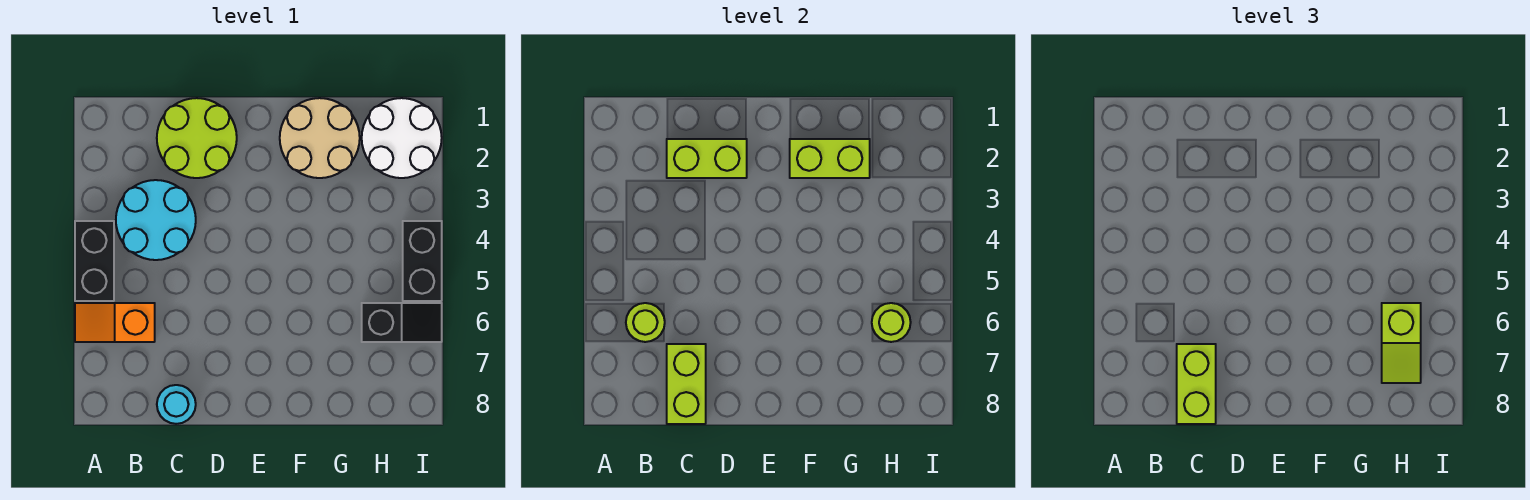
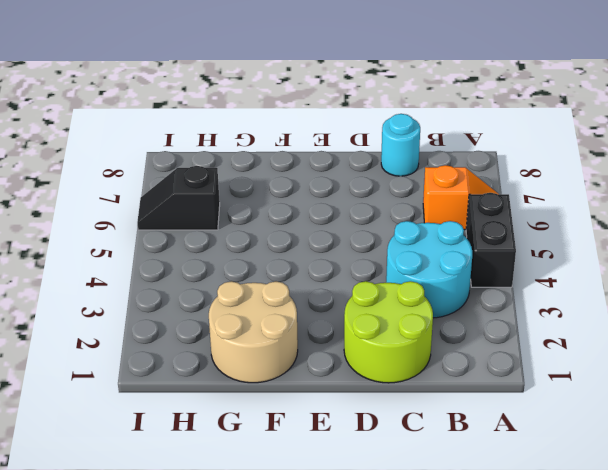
none -> white 2x2 round brick [362,98,442,178]
none -> black 1x2 brick [403,221,442,301]
none -> lime 1x1 round brick [626,303,665,342]

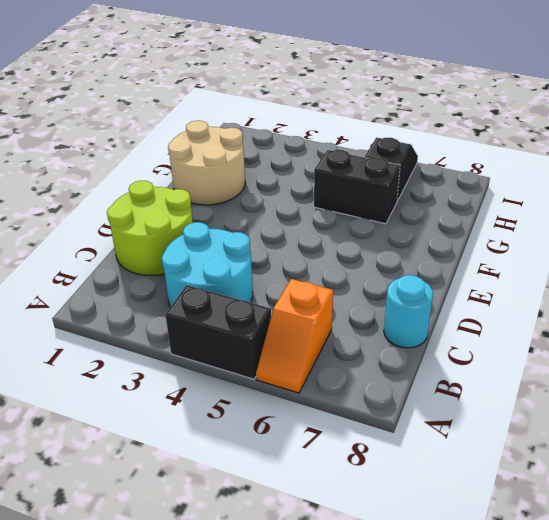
black 1x2 brick [314,150,400,224] -> black 1x2 brick moved to [403,221,442,301]
none -> white 2x2 round brick [362,98,442,178]
none -> lime 1x1 round brick [626,303,665,342]
none -> lime 1x2 brick [667,139,747,178]

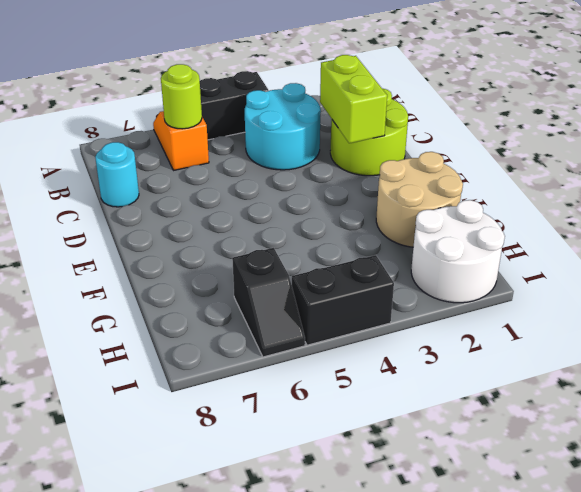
none -> lime 1x2 brick [667,344,706,424]
none -> lime 1x2 brick [790,139,870,178]
none -> lime 1x1 round brick [872,303,911,342]

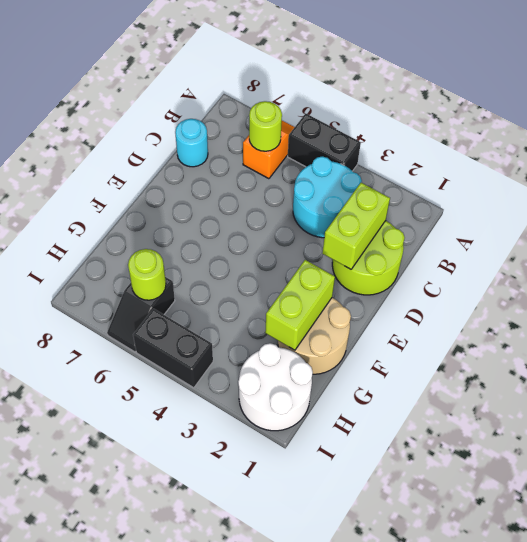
none -> lime 1x2 brick [667,344,706,424]
none -> lime 1x2 brick [1177,344,1216,424]
none -> lime 1x2 slope [1382,303,1421,383]

